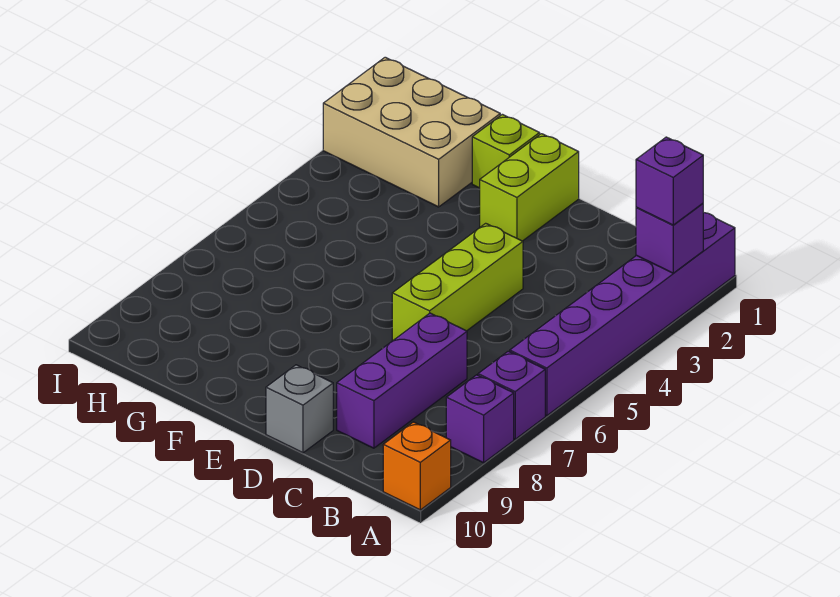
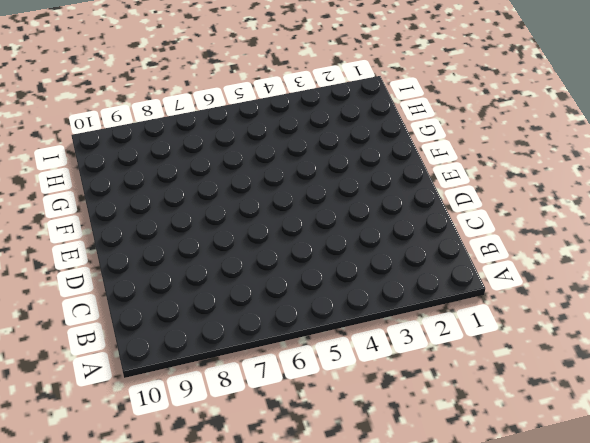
none -> purple 1x6 brick [510,213,735,416]
none -> purple 1x1 brick [478,351,545,439]
none -> purple 1x1 brick [446,375,514,463]

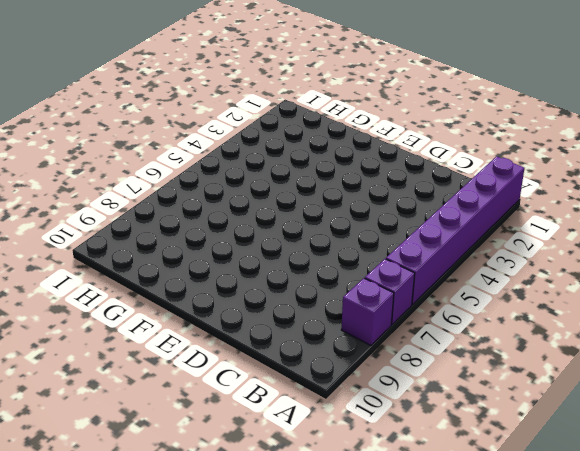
none -> orange 1x1 brick [383,422,451,510]
none -> purple 1x3 brick [337,313,467,448]
none -> lime 1x3 brick [392,223,523,341]

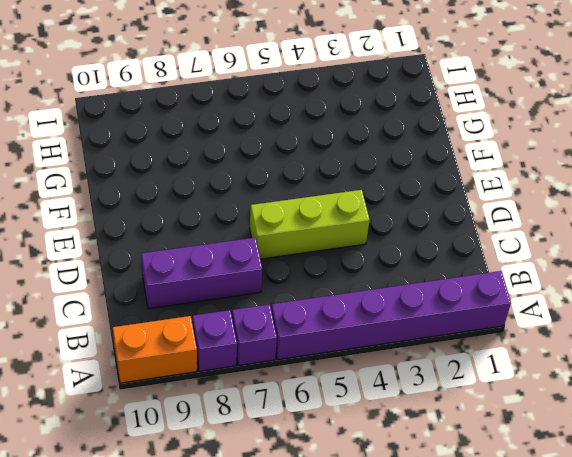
orange 1x2 brick [113,316,197,383] -> orange 1x1 brick [383,422,451,510]
none -> grey 1x1 brick [266,365,333,453]
none -> lime 1x2 brick [480,134,579,241]
none -> lime 1x1 brick [472,114,540,188]

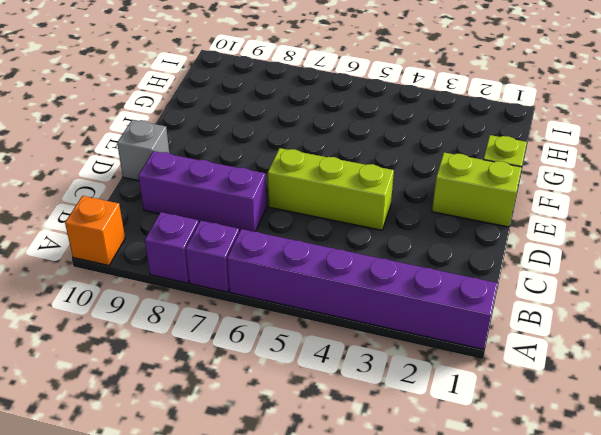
none -> tan 2x3 brick [323,57,500,207]
none -> purple 1x1 brick [636,203,703,273]
none -> purple 1x1 brick [636,137,703,225]

